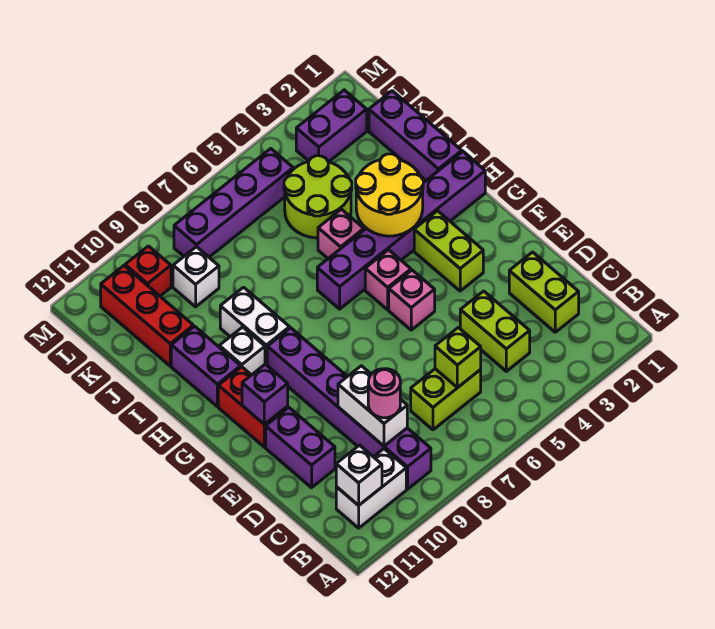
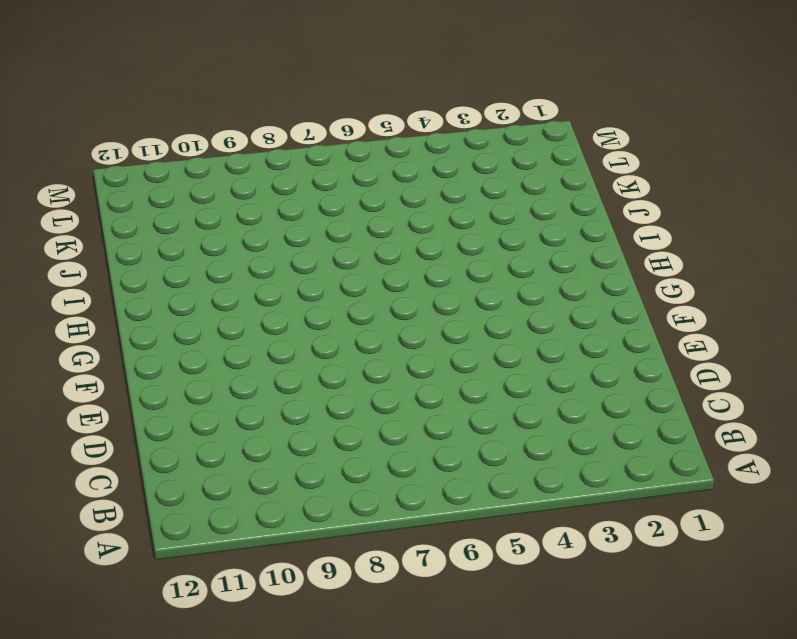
none -> purple 1x6 brick [267,328,431,489]
none -> white 1x2 brick [336,449,406,528]
none -> lime 1x2 brick [509,252,579,332]

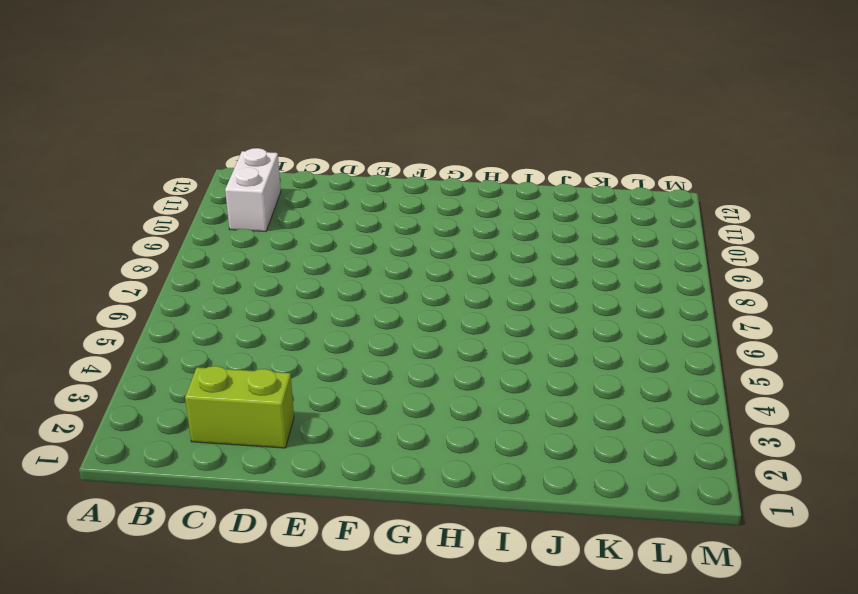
none -> purple 1x6 brick [267,328,431,489]
none -> lime 1x2 brick [460,291,530,371]
none -> lime 1x2 brick [411,369,481,430]

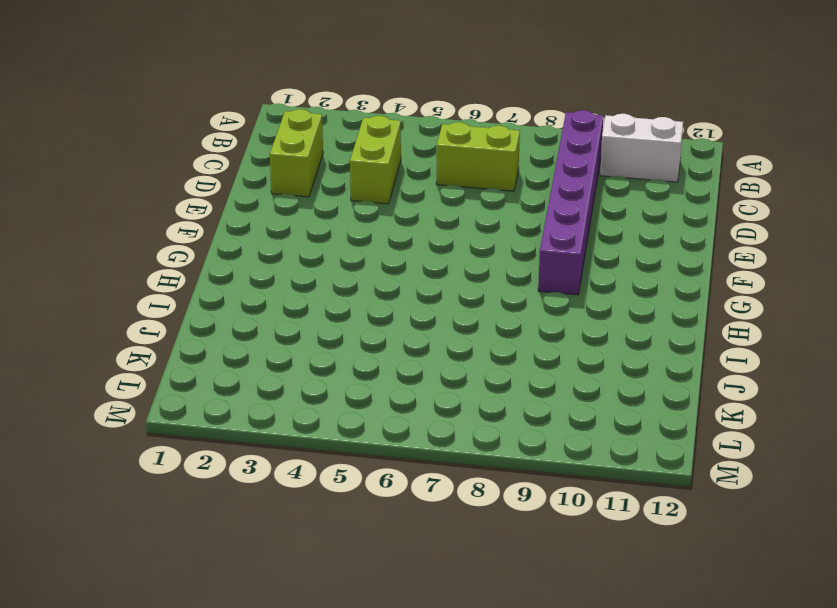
none -> purple 1x2 brick [266,407,335,488]
none -> lime 1x2 brick [414,211,483,291]
none -> pink 1x1 brick [389,270,435,330]

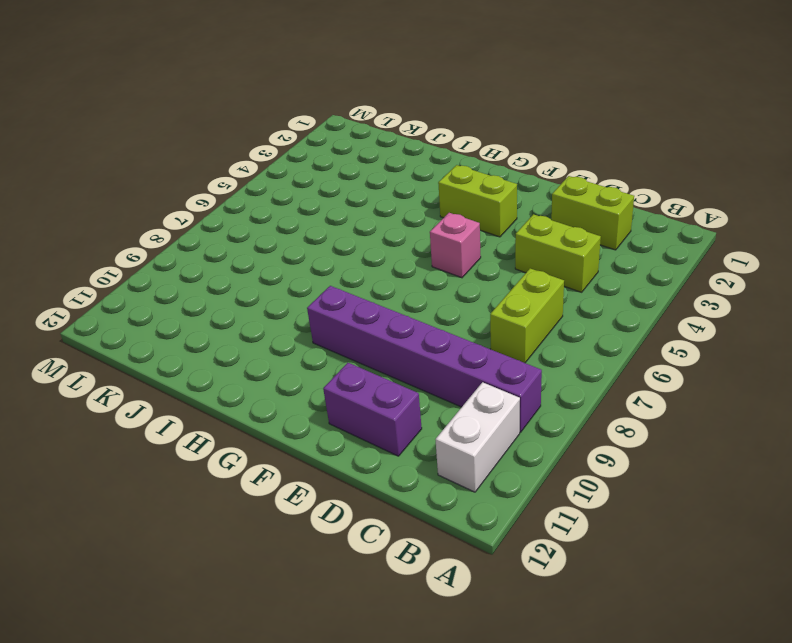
none -> red 1x2 brick [218,367,288,447]
none -> pink 1x1 brick [365,250,411,310]
none -> purple 1x6 brick [317,152,485,309]

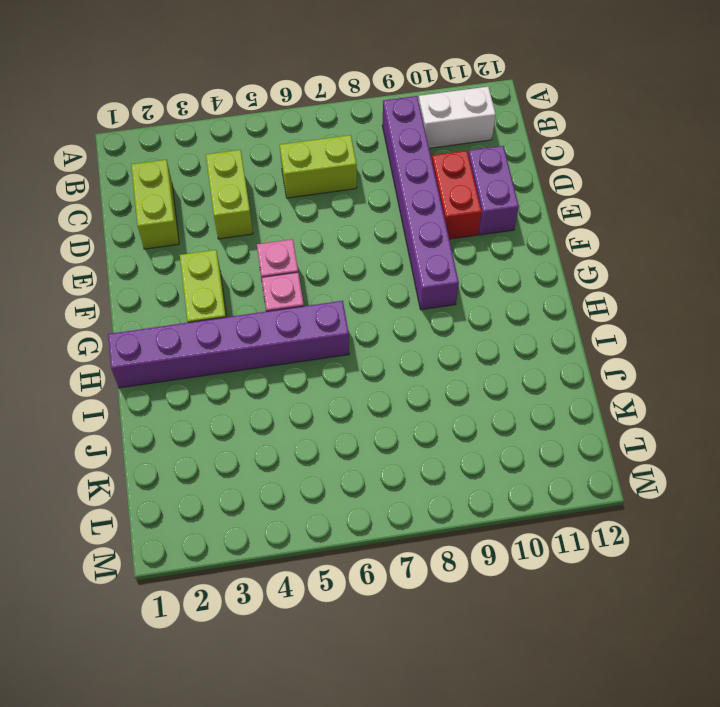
red 1x2 brick [432,151,482,239] -> red 1x2 brick moved to [218,367,288,447]
none -> white 1x2 brick [220,287,290,365]
none -> white 1x1 brick [219,327,265,375]
none -> purple 1x2 brick [171,326,241,406]

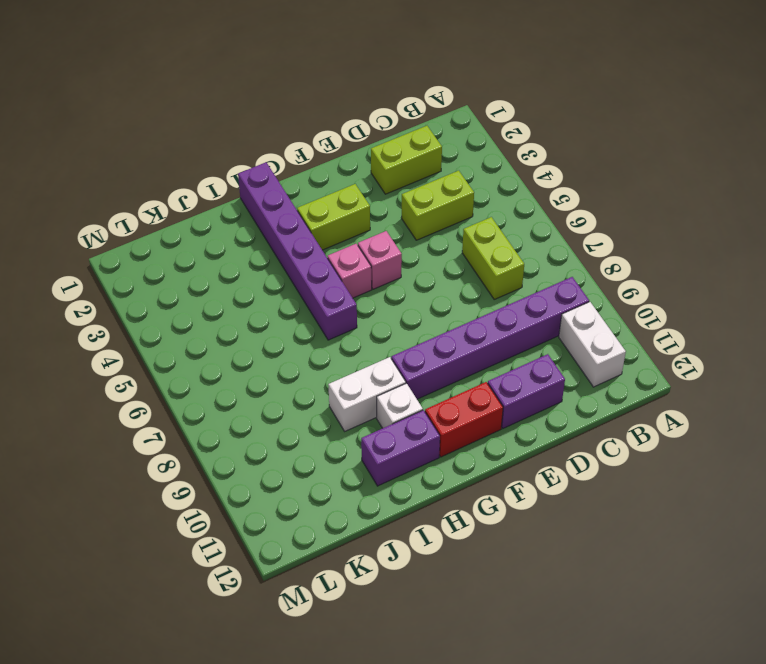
none -> purple 1x3 brick [369,91,462,180]
none -> pink 1x1 brick [318,209,364,258]
none -> lime 2x2 round brick [284,156,352,238]

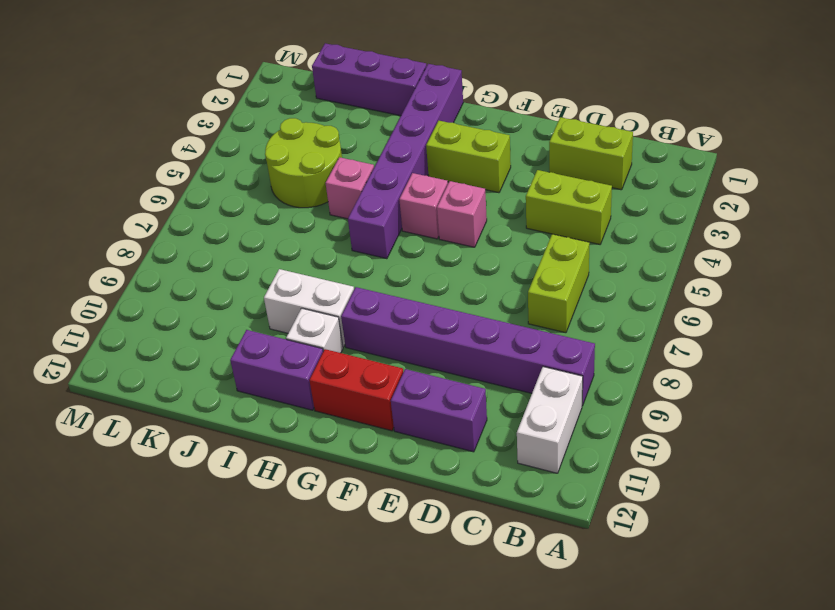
none -> red 1x3 brick [101,266,193,366]
none -> white 1x1 brick [173,247,219,307]
none -> purple 1x2 brick [296,90,367,162]

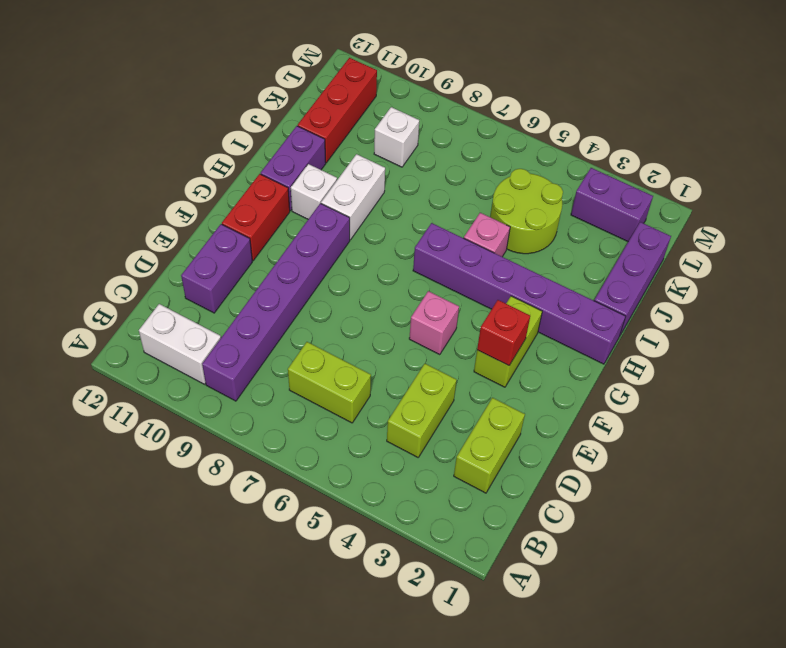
red 1x1 brick [477,300,530,366] -> red 1x1 brick moved to [125,246,171,296]
none -> pink 1x1 brick [365,250,411,310]
none -> purple 1x4 brick [174,149,293,257]
none -> white 1x1 brick [336,445,382,505]

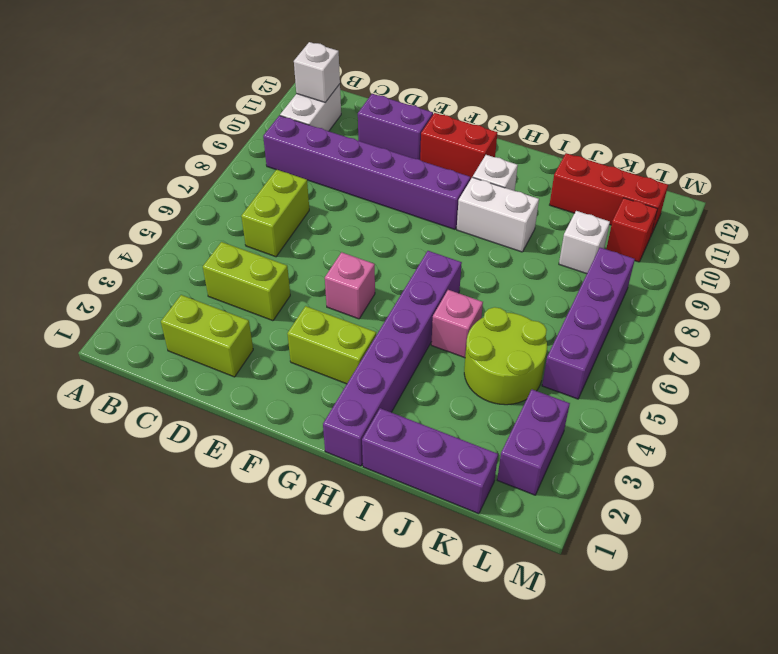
none -> pink 1x1 brick [365,250,411,310]
none -> purple 1x2 brick [171,326,241,406]
none -> lime 1x1 brick [435,327,481,388]

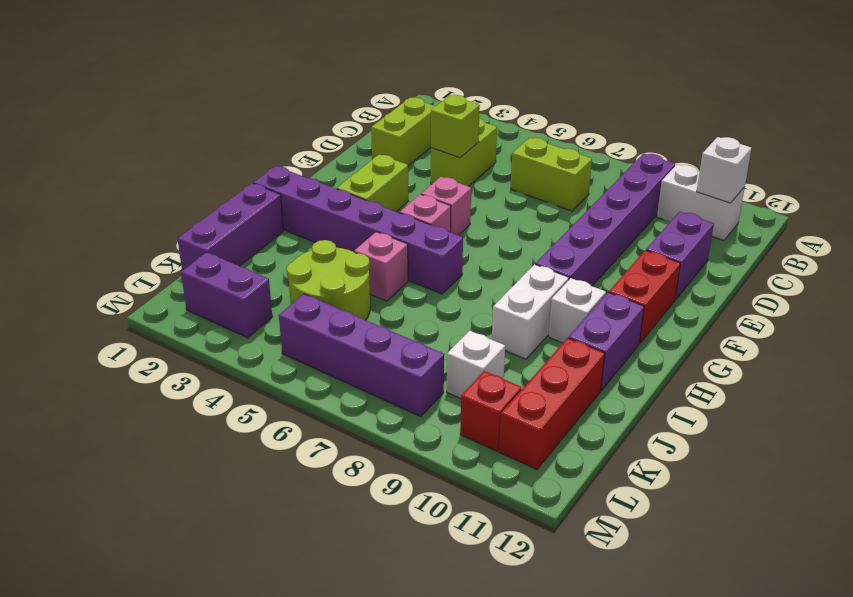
lime 1x1 brick [431,95,480,158] -> lime 1x1 brick moved to [435,327,481,388]
none -> white 1x2 brick [338,366,407,446]
none -> purple 1x1 brick [242,364,288,424]
none -> yellow 2x2 round brick [356,154,423,236]

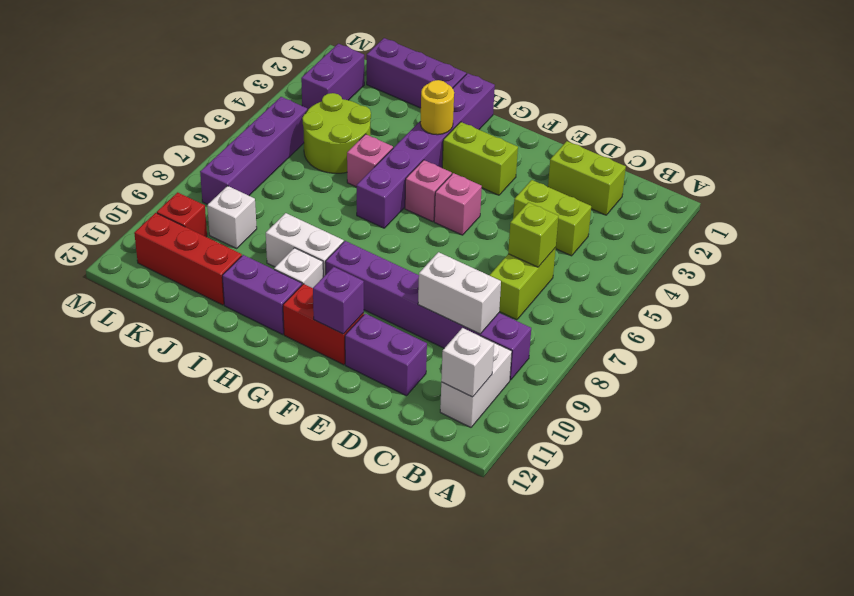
yellow 1x1 round brick [420,80,454,135] -> yellow 2x2 round brick [356,154,423,236]
none -> pink 1x1 round brick [368,369,400,418]

